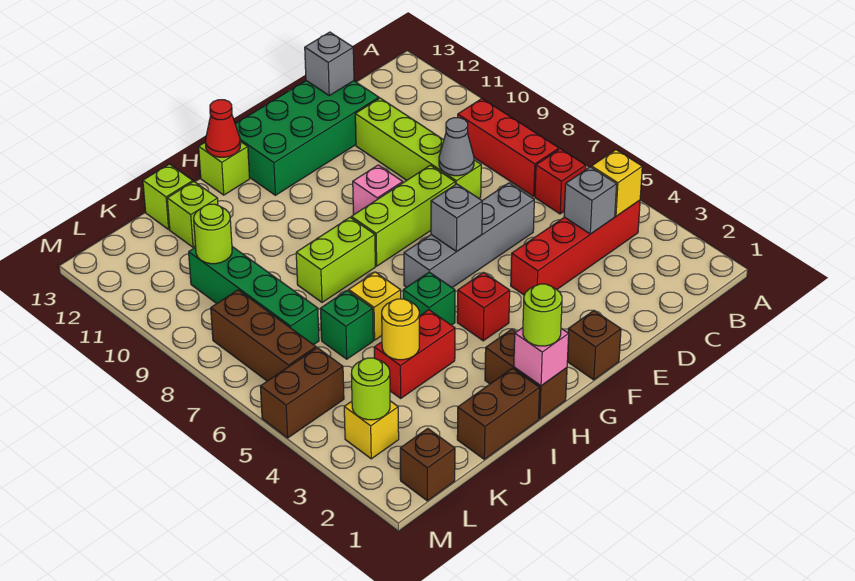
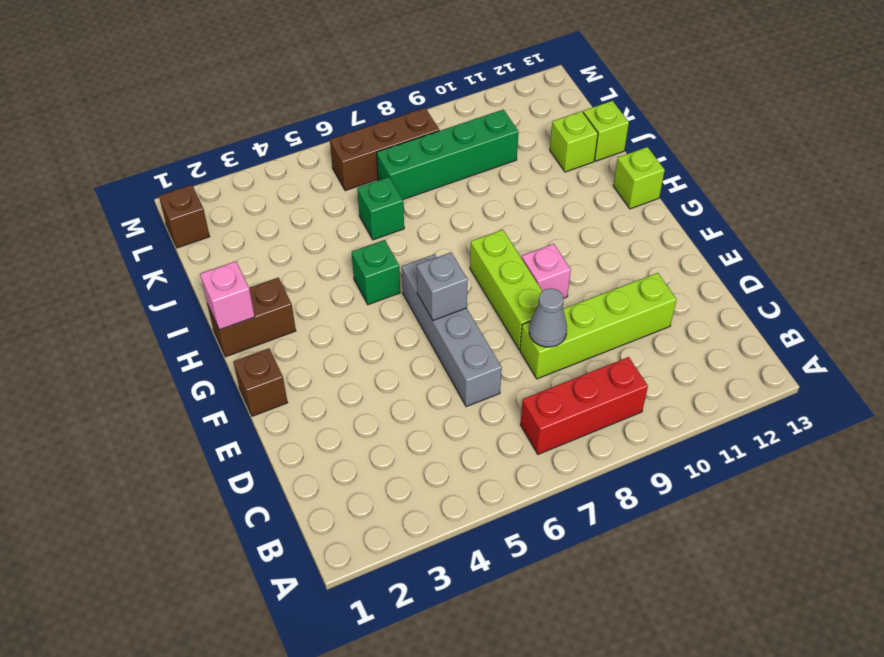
none -> red 1x4 brick [511,200,640,295]
none -> red 1x1 brick [535,149,586,214]
none -> green 2x4 brick [235,81,379,195]
none -> red 1x1 brick [457,273,510,341]

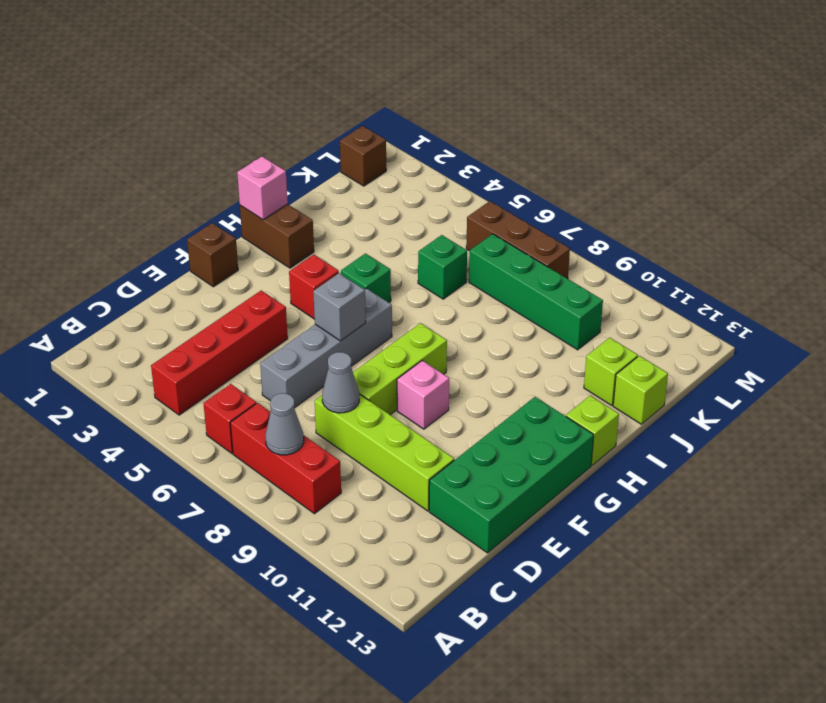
grey 1x1 cone [265,393,304,455] -> none
none -> lime 1x2 brick [296,218,375,302]
none -> brown 1x2 brick [457,368,540,459]
none -> red 1x2 brick [374,310,455,398]
none -> yellow 1x1 brick [349,272,401,340]

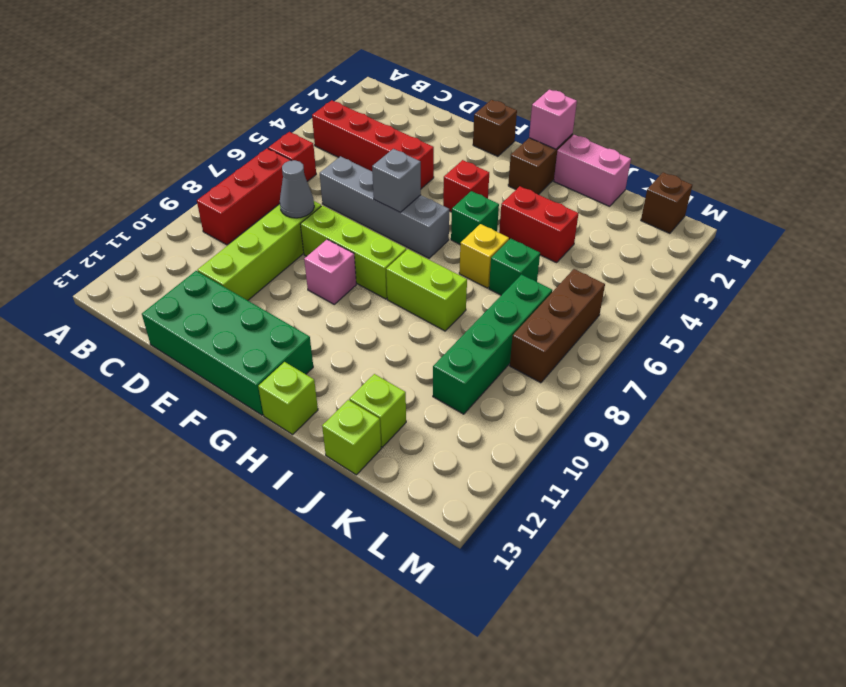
pink 1x2 brick [554,135,631,206] -> brown 1x2 brick [457,368,540,459]
none -> yellow 1x1 brick [344,401,399,459]
none -> brown 1x2 brick [260,348,344,438]
none -> yellow 1x1 brick [591,150,642,216]
none -> grey 1x1 brick [564,167,617,234]

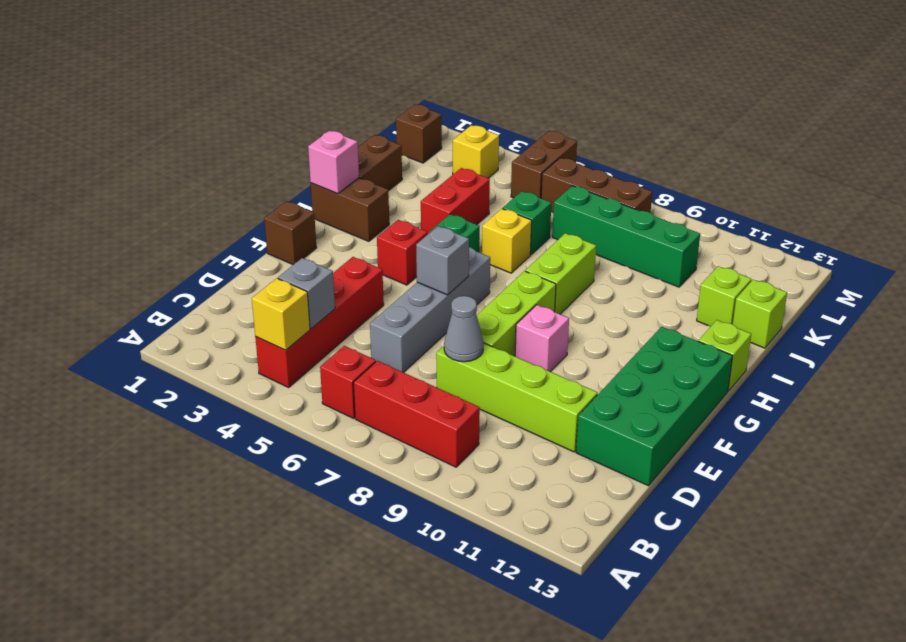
none -> grey 1x1 brick [305,32,354,96]
none -> red 1x1 cone [205,100,241,157]
none -> yellow 1x1 round brick [382,299,419,360]
none -> lime 1x1 round brick [194,204,232,264]

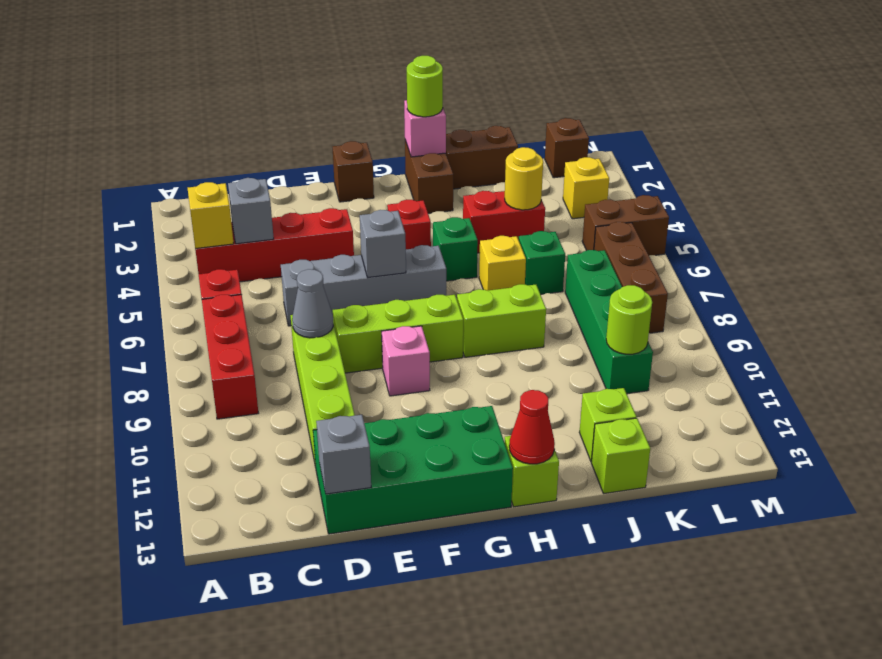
none -> lime 1x1 round brick [351,358,390,420]

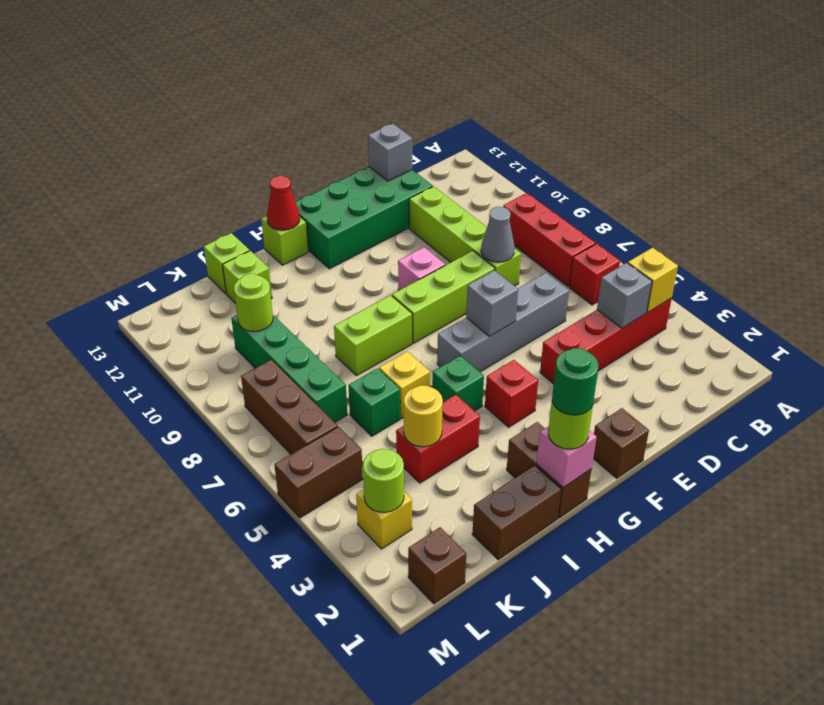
green 1x1 round brick [552,348,598,415] -> none

